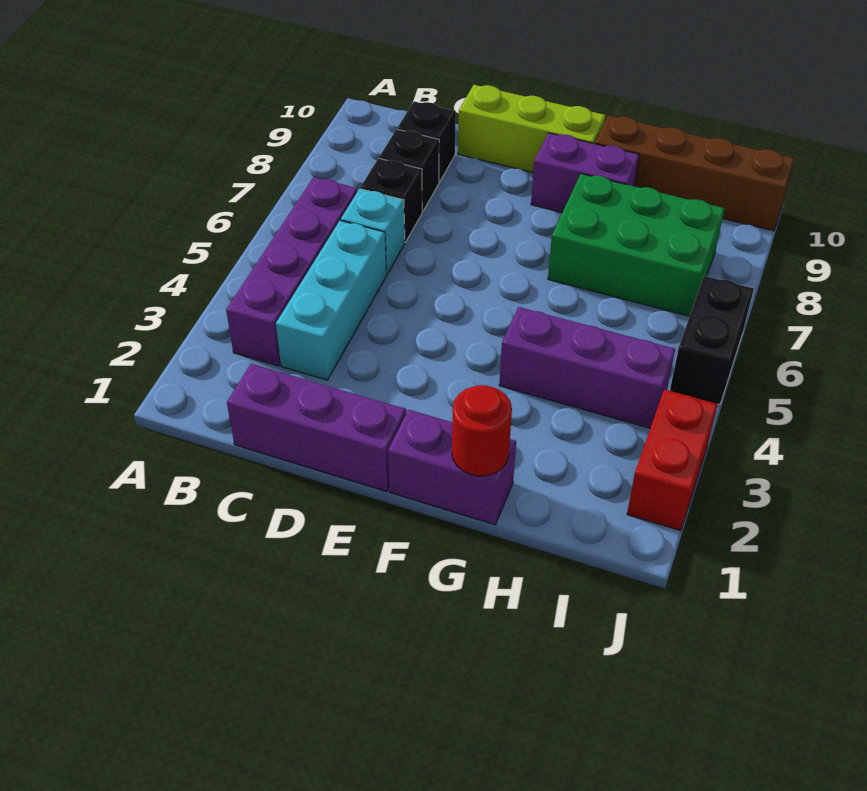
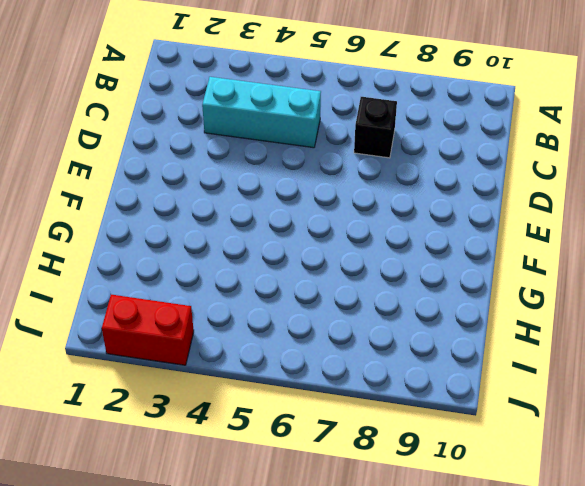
none -> purple 1x4 brick [226,177,357,366]
none -> purple 1x3 brick [227,364,406,491]
none -> cyan 1x1 brick [341,189,405,274]

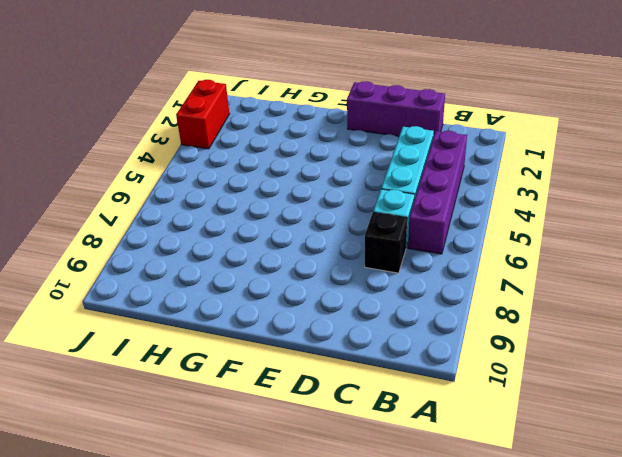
none -> black 1x1 brick [379,129,439,211]
none -> black 1x1 brick [397,101,456,182]
none -> lime 1x3 brick [458,85,606,172]

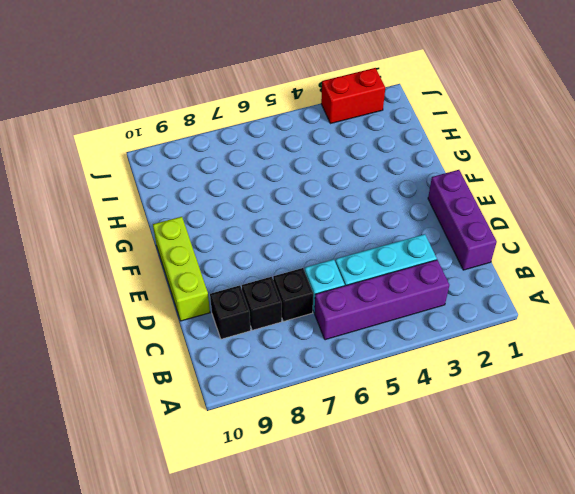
none -> purple 1x2 brick [388,410,516,525]
none -> purple 1x2 brick [531,133,639,213]
none -> purple 1x3 brick [499,307,675,428]

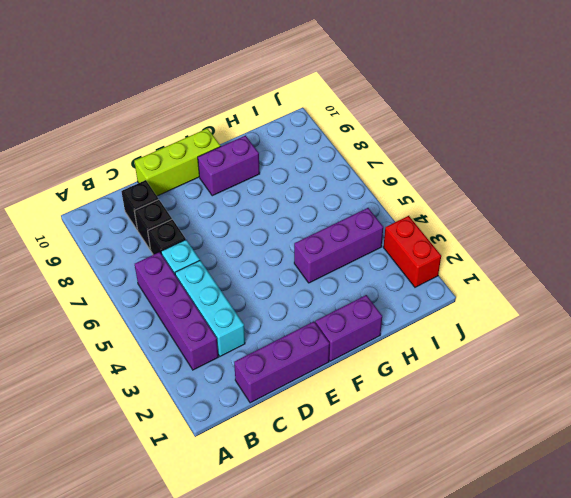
none -> green 2x3 brick [548,174,725,316]
none -> brown 1x4 brick [595,115,795,231]
none -> black 1x2 brick [670,276,754,404]

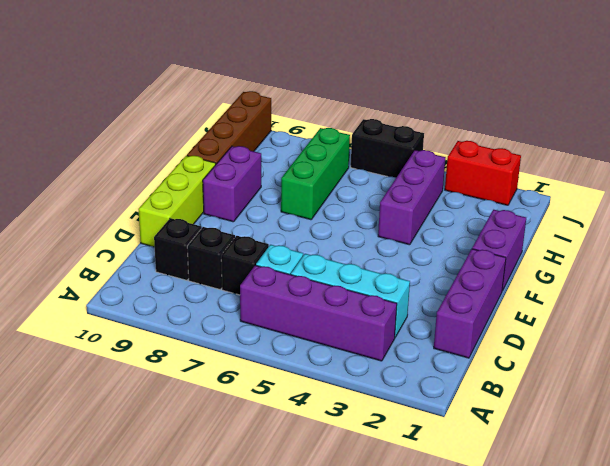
green 1x3 brick [281,128,350,220] -> green 2x3 brick [548,174,725,316]
none -> red 1x1 round brick [452,385,512,476]

